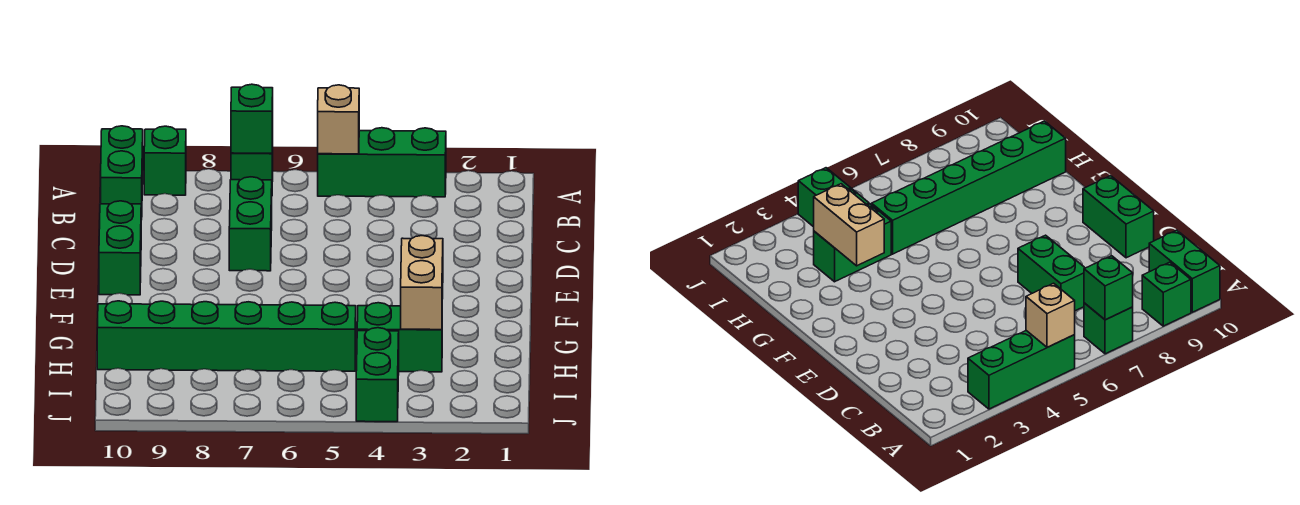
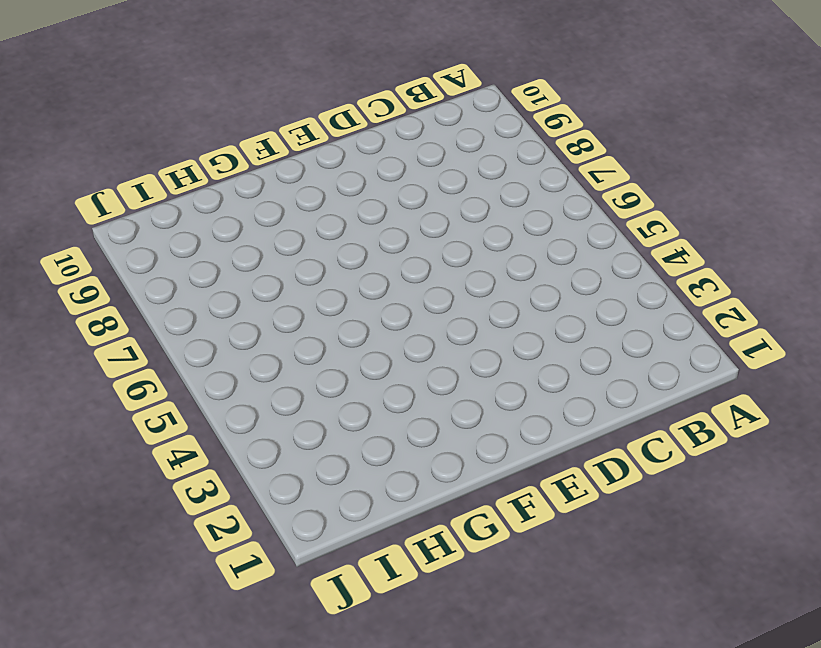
none -> green 1x3 brick [318,128,446,197]
none -> green 1x1 brick [231,140,273,181]
none -> green 1x1 brick [144,126,186,195]

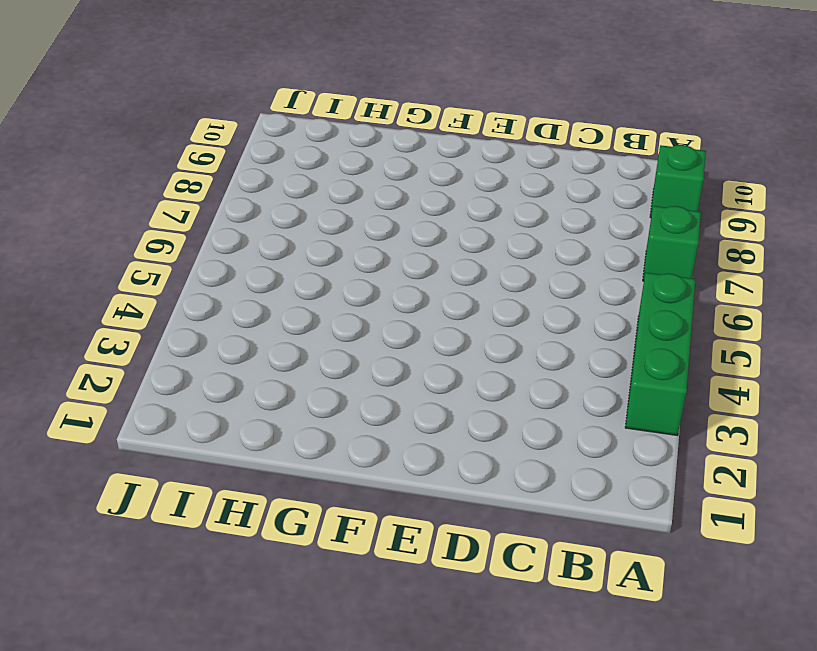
none -> green 1x2 brick [101,126,143,220]
none -> green 1x2 brick [229,177,272,271]
none -> green 1x2 brick [99,201,141,295]

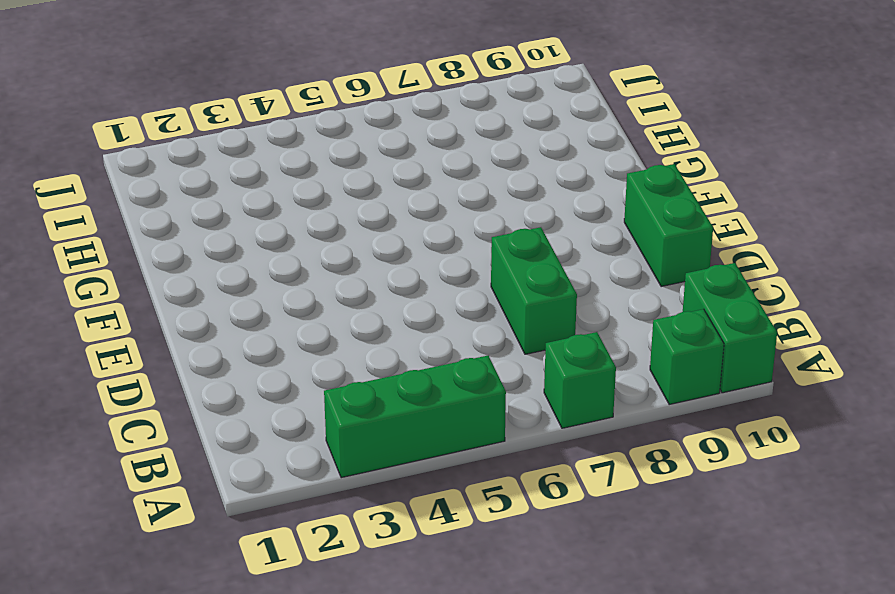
none -> green 1x2 brick [357,303,442,372]
none -> green 1x6 brick [97,301,356,371]
none -> green 1x2 brick [356,328,399,422]

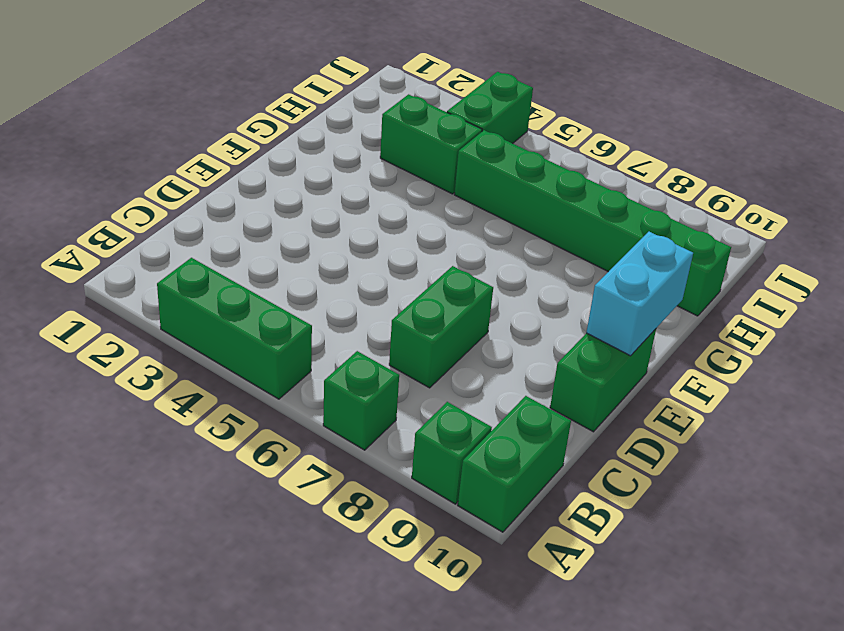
cyan 1x2 brick [586,232,693,356] -> none
none -> tan 1x1 brick [318,85,359,154]
none -> green 1x1 brick [231,84,273,153]
none -> tan 1x2 brick [401,236,443,330]

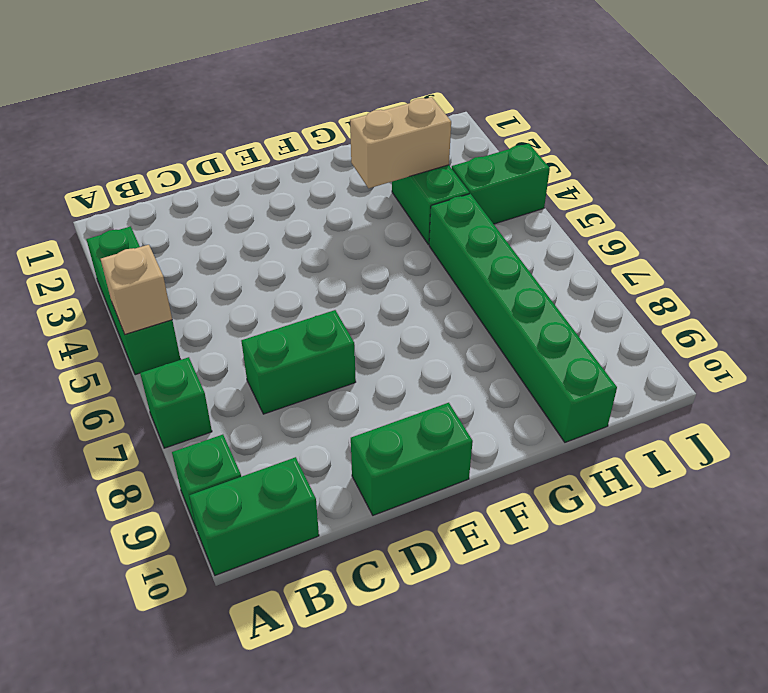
none -> green 1x1 brick [231,84,273,153]

